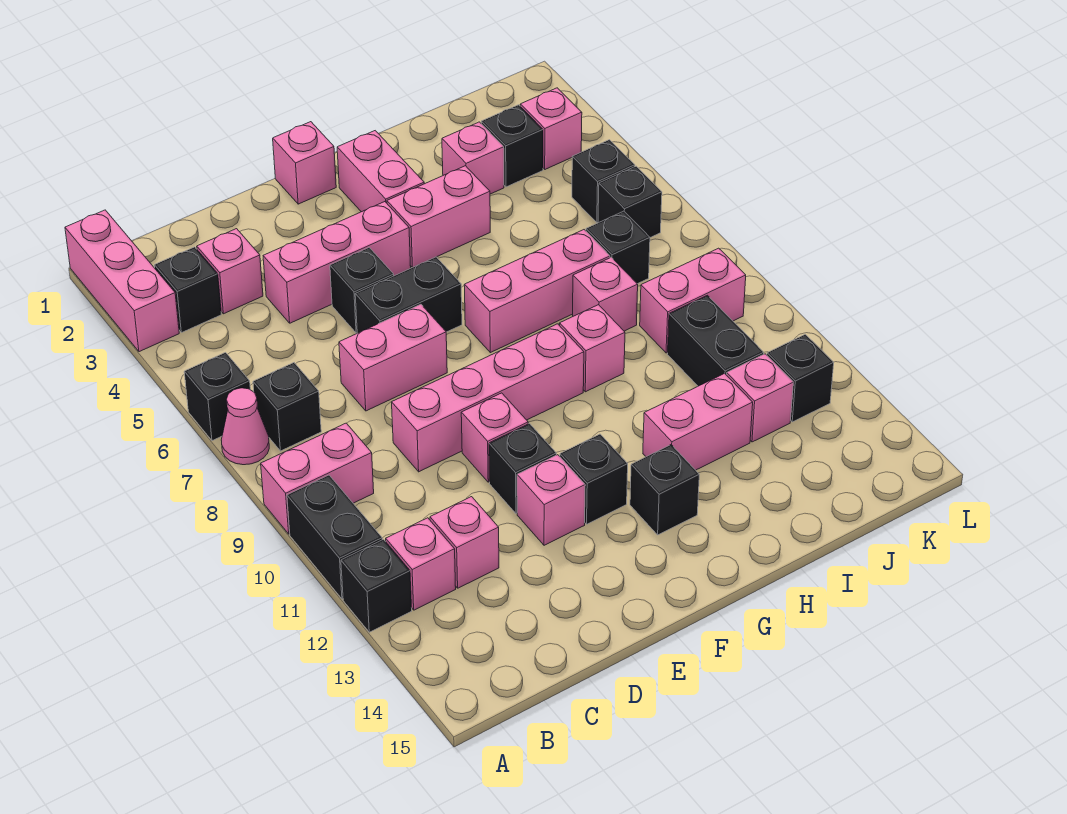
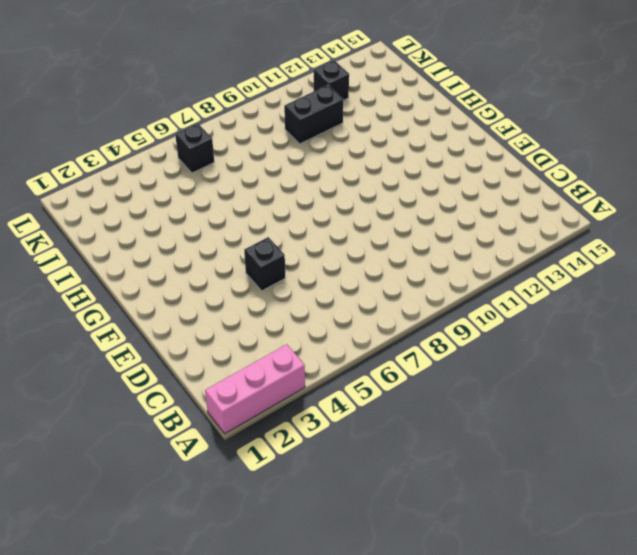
none -> black 1x1 brick [184,353,250,441]
none -> pink 1x1 cone [221,388,269,465]
none -> pink 1x2 brick [261,423,374,534]
none -> black 1x2 brick [287,475,382,599]

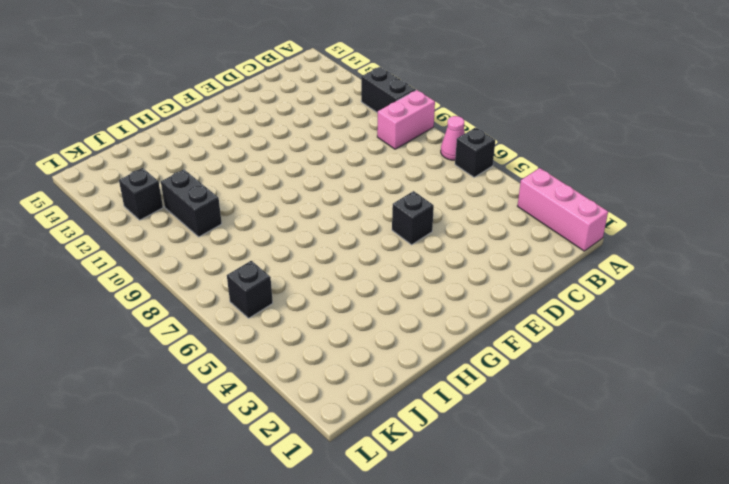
none -> black 1x1 brick [341,539,412,632]
none -> black 1x1 brick [154,247,221,333]
none -> black 1x1 brick [253,363,321,451]
none -> pink 1x1 brick [386,518,456,610]

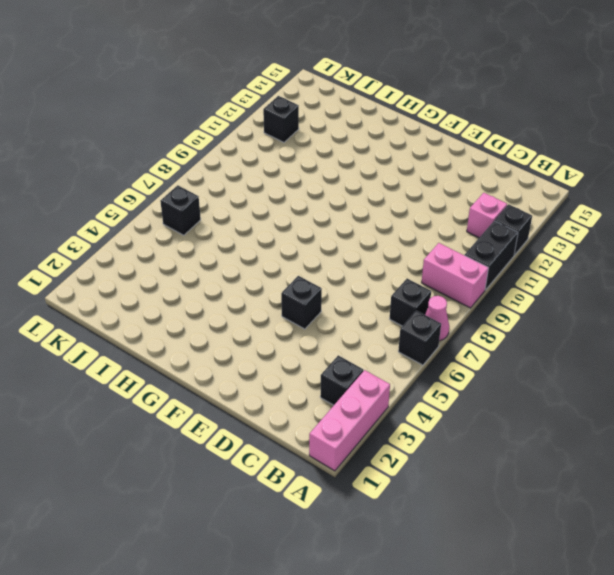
none -> pink 1x1 brick [197,229,263,314]
none -> pink 1x1 brick [430,497,499,588]
none -> pink 1x3 brick [263,202,411,323]
none -> pink 1x2 brick [339,304,447,411]

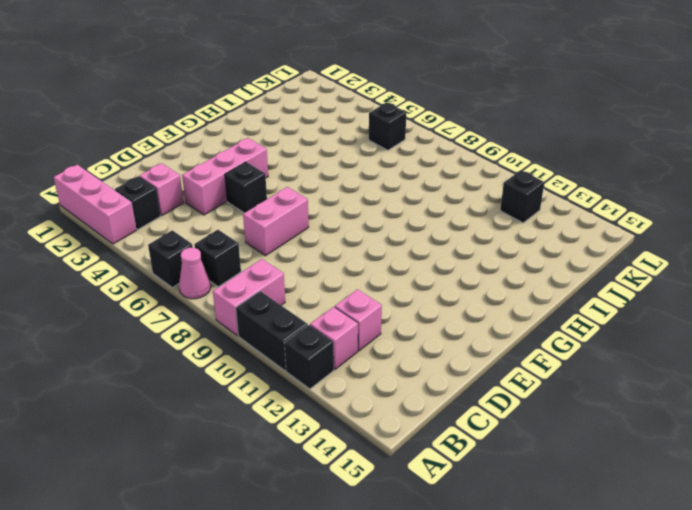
none -> pink 1x4 brick [392,324,584,472]
none -> black 1x2 brick [355,257,462,333]
none -> pink 1x1 brick [461,393,528,482]
none -> black 1x1 brick [489,424,556,513]

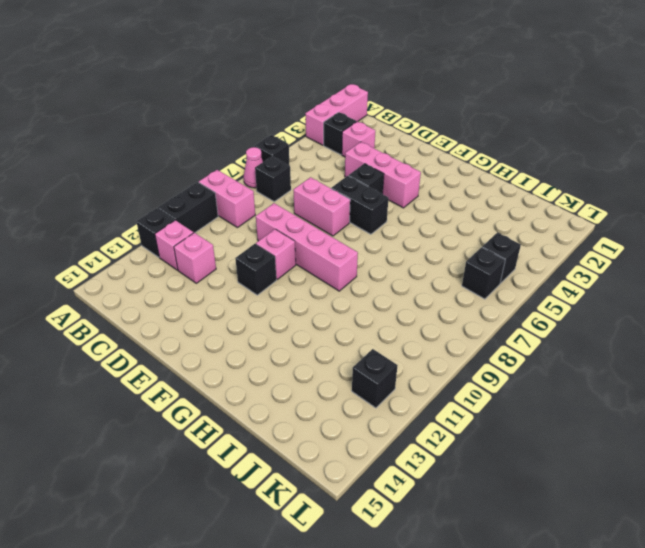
none -> pink 1x1 brick [517,455,585,545]
none -> pink 1x1 brick [273,122,336,204]
none -> black 1x1 brick [560,434,628,524]
none -> pink 1x2 brick [337,131,424,212]

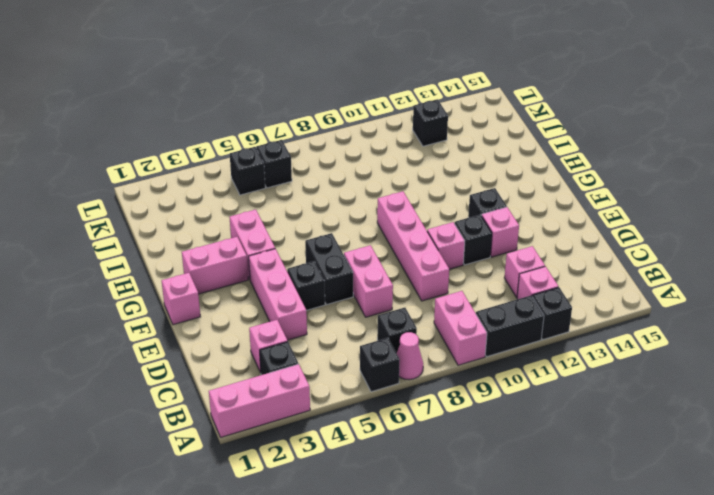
none -> pink 1x3 brick [464,230,610,353]
none -> black 1x1 brick [630,445,699,535]
none -> pink 1x1 brick [560,305,625,392]
none -> pink 1x2 brick [643,374,753,470]

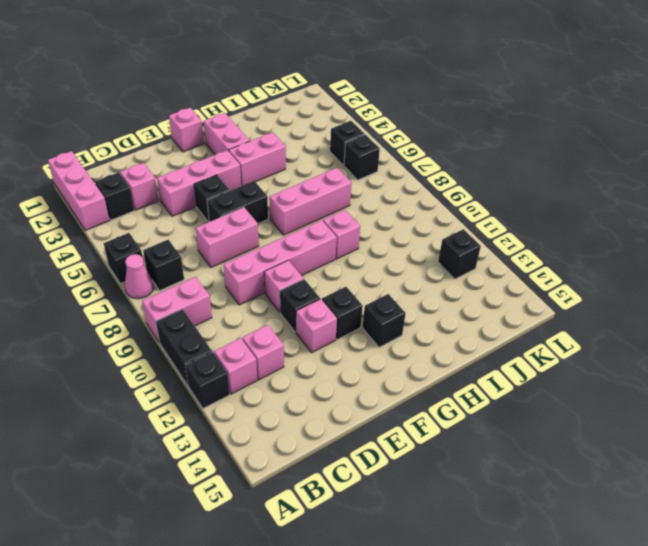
none -> pink 1x2 brick [643,374,753,470]
none -> pink 1x1 brick [442,122,504,194]
none -> pink 1x1 brick [573,257,638,331]
none -> black 1x1 brick [481,105,543,187]

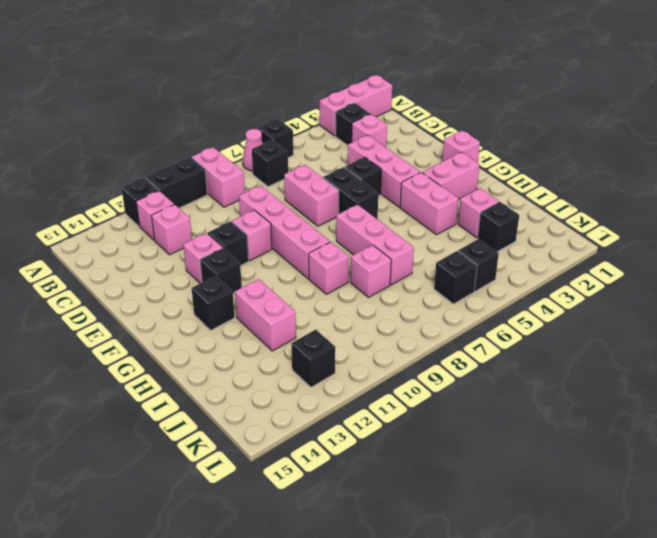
none -> black 1x1 brick [586,211,650,284]
none -> pink 1x2 brick [640,248,746,353]
none -> black 1x2 brick [667,295,764,386]
none -> pink 1x1 brick [727,354,793,442]

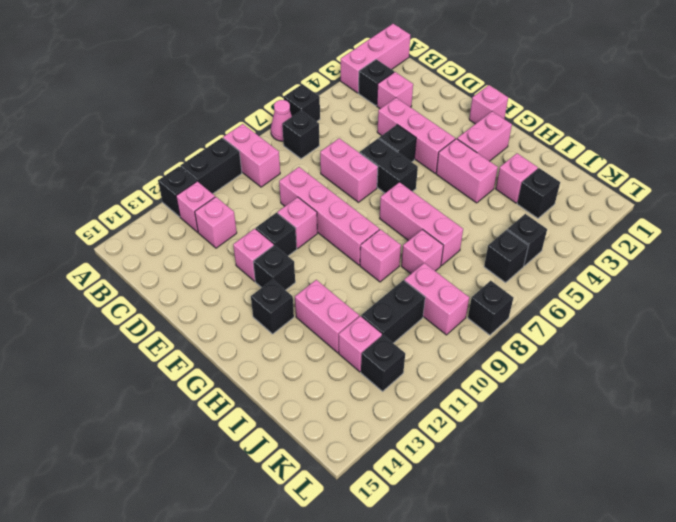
black 1x1 brick [468,281,513,335] -> black 1x1 brick moved to [586,211,650,284]
none -> pink 1x1 brick [520,88,582,169]

